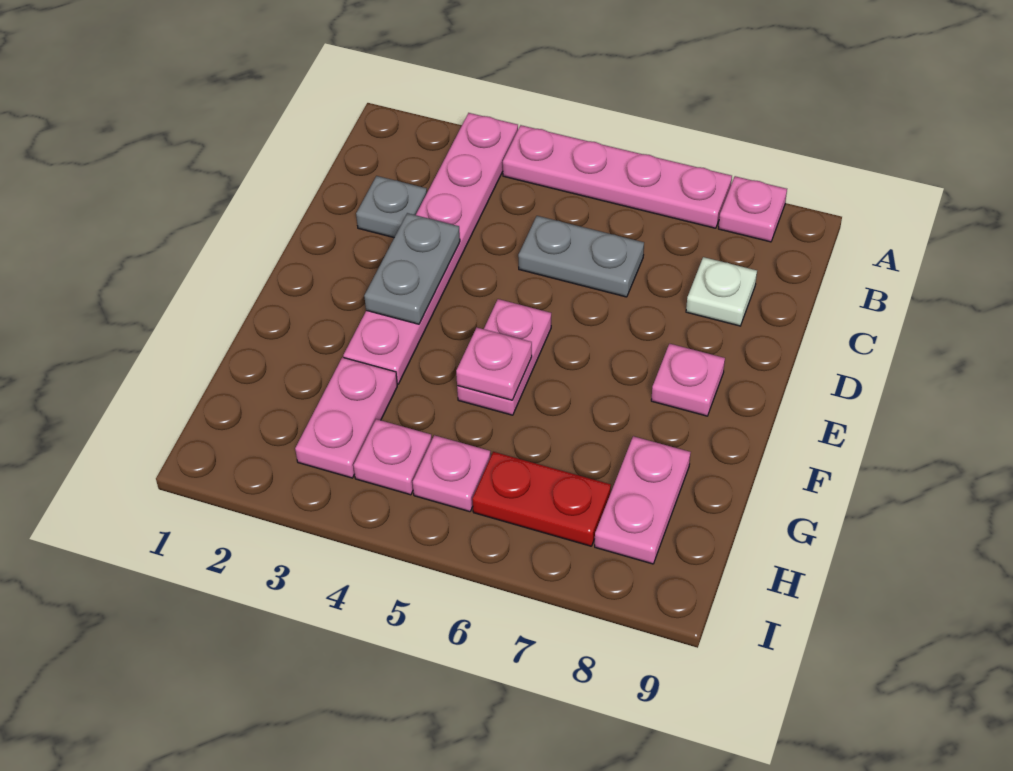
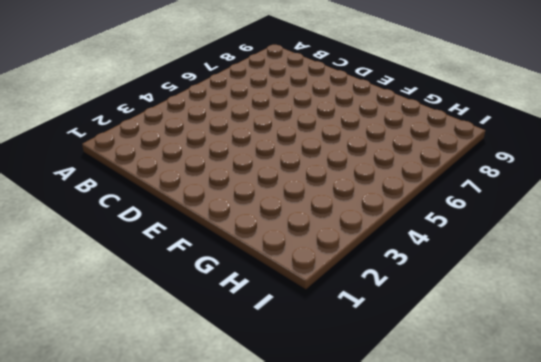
none -> pink 1x6 plate [343,113,518,384]
none -> pink 1x4 plate [503,125,732,228]
none -> pink 1x1 plate [718,176,787,242]

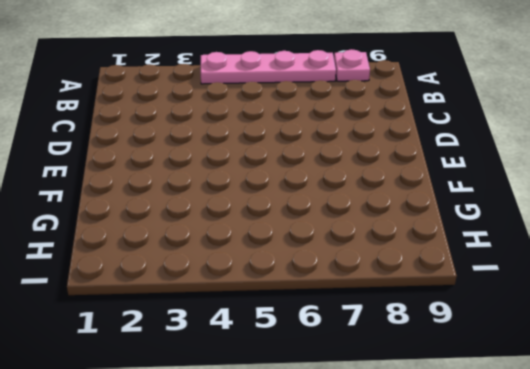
none -> pink 1x6 plate [343,113,518,384]
none -> grey 1x1 plate [356,176,427,237]
none -> grey 1x2 plate [518,216,644,297]

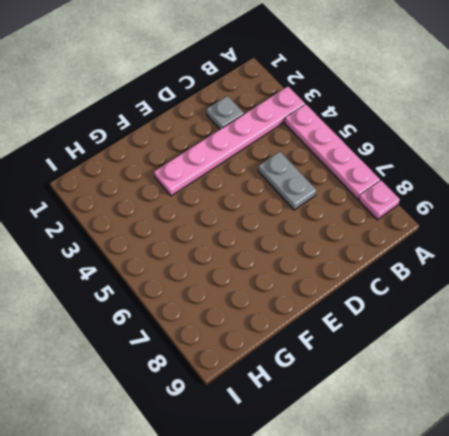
none -> white 1x1 plate [686,257,757,326]
none -> pink 1x2 plate [457,299,551,415]
none -> pink 1x1 plate [651,344,725,416]

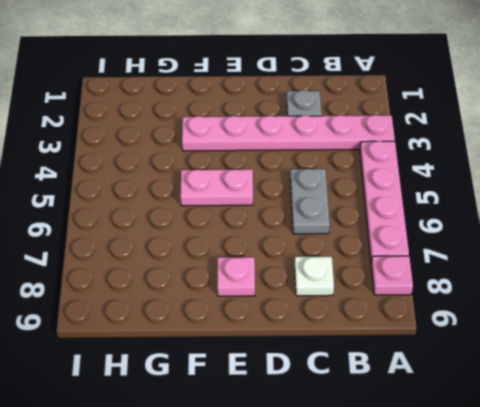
none -> pink 1x2 plate [295,357,397,478]
none -> pink 1x2 plate [595,436,691,564]
none -> pink 1x1 plate [353,419,432,495]

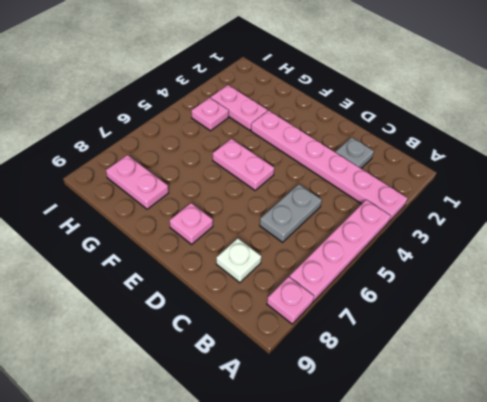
none -> pink 1x1 plate [413,435,491,512]
none -> red 1x2 plate [472,452,611,546]
none -> grey 1x2 plate [364,213,460,324]

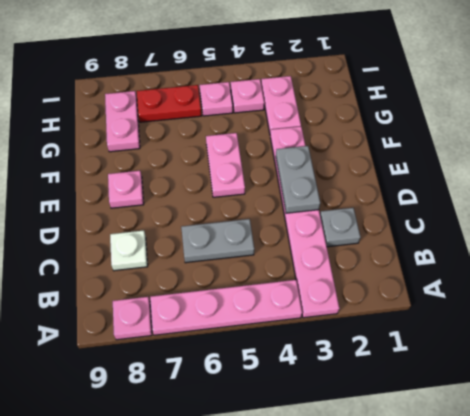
none -> pink 1x1 plate [456,328,532,400]

